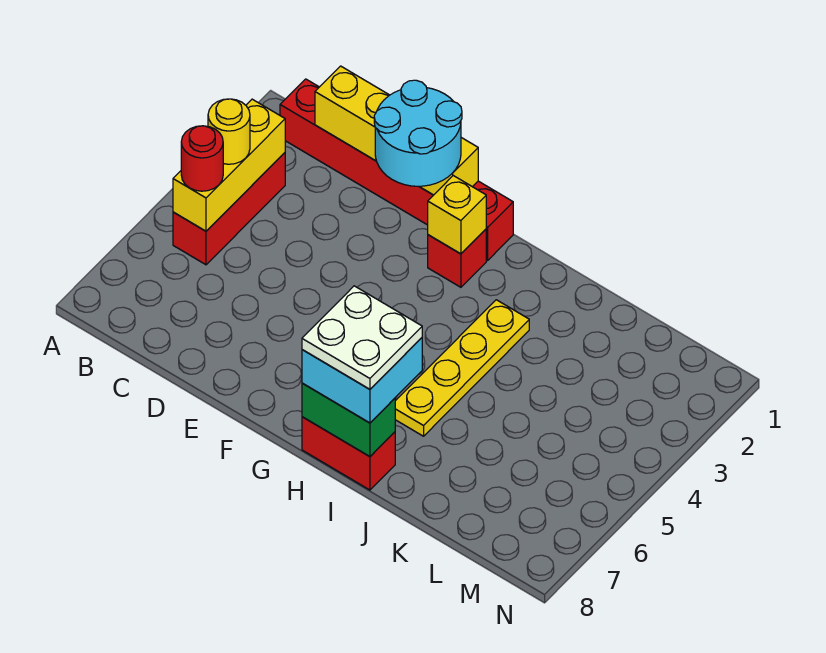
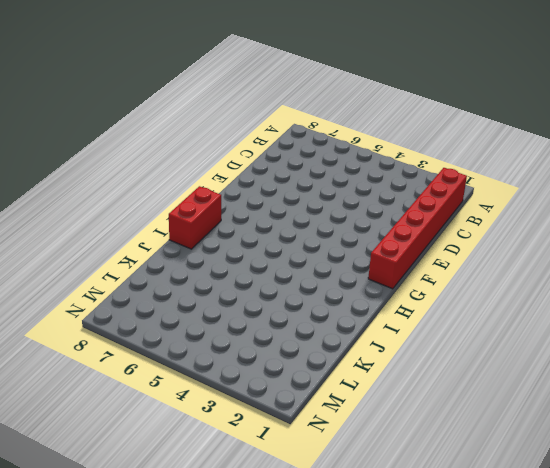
none -> red 1x3 brick [173,153,285,265]
none -> red 1x1 brick [428,229,486,287]
none -> yellow 1x4 plate [395,300,529,436]

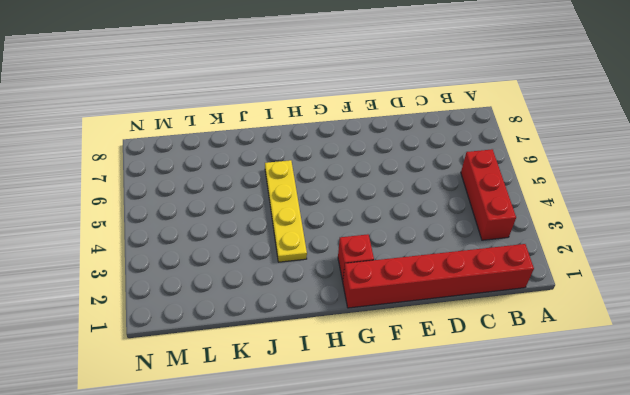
none -> red 1x2 brick [302,417,395,490]
none -> yellow 1x3 brick [173,99,285,231]
none -> yellow 1x4 brick [315,66,478,195]

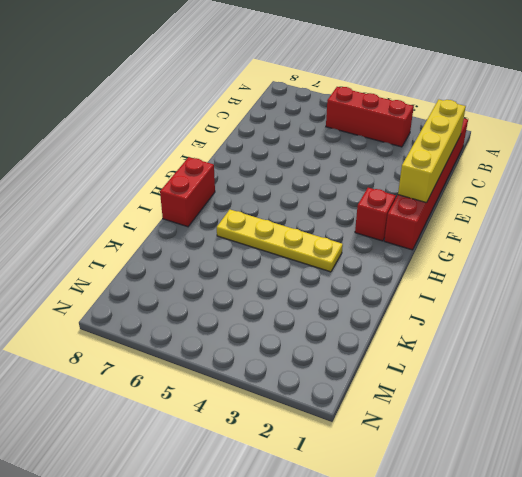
none -> yellow 1x3 brick [173,99,285,231]
none -> yellow 1x1 brick [428,176,486,254]
none -> green 1x2 brick [302,383,395,457]

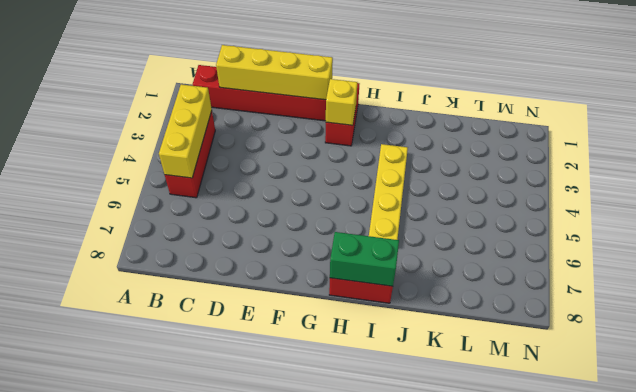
none -> yellow 1x1 round brick [208,99,250,164]
none -> red 1x1 round brick [181,126,223,191]
none -> cyan 2x2 round brick [374,80,462,186]

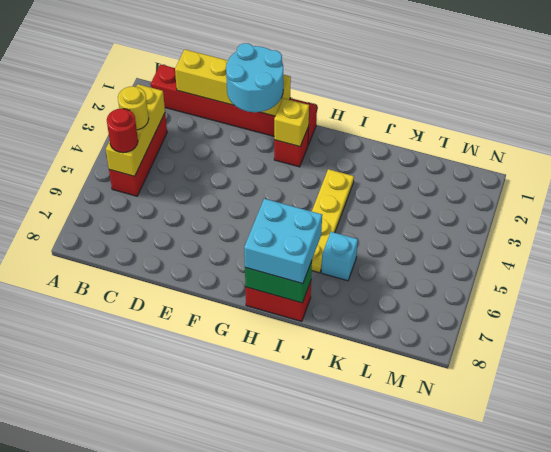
cyan 1x1 brick [321,232,358,281] -> none
none -> white 2x2 plate [302,286,422,389]

